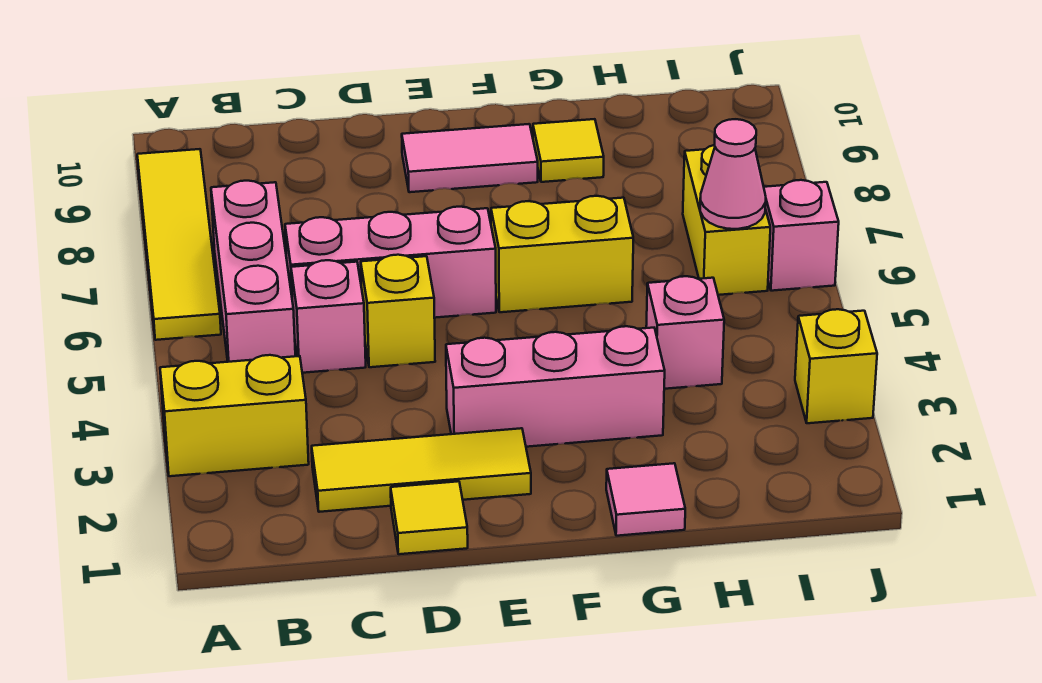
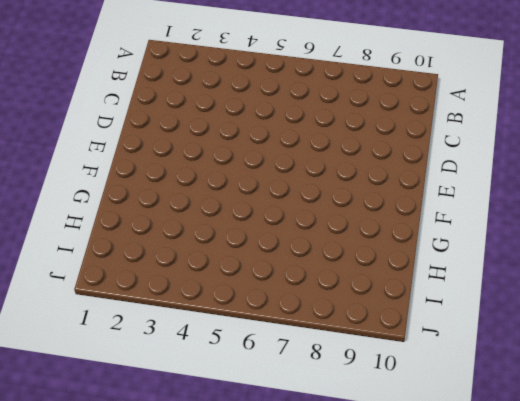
none -> yellow 1x2 brick [160,355,309,476]
none -> yellow 1x4 tile [137,149,221,340]
none -> pink 1x3 brick [211,181,295,362]

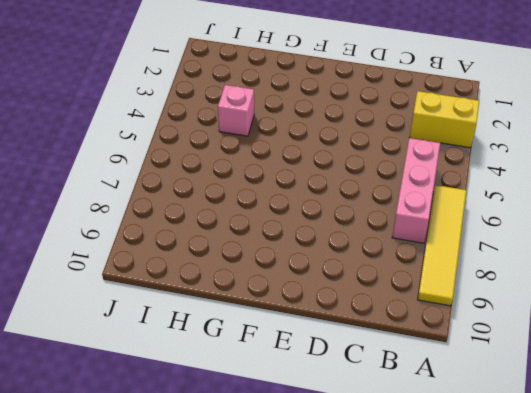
none -> yellow 1x3 tile [312,428,531,512]
none -> pink 1x1 brick [291,260,366,373]
none -> pink 1x3 brick [285,207,496,318]

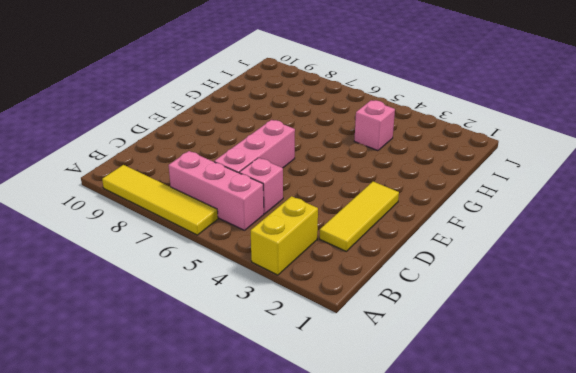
none -> yellow 1x1 tile [391,481,468,554]
none -> yellow 1x1 brick [361,255,435,367]
none -> pink 1x3 brick [446,326,665,447]

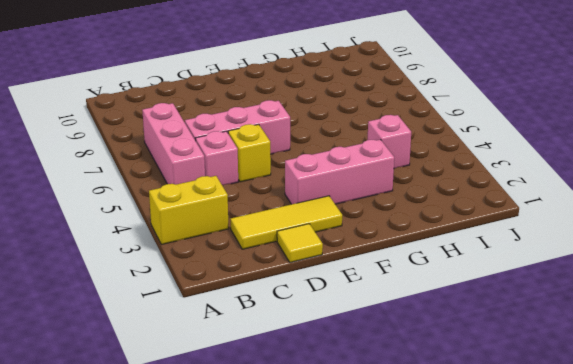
none -> yellow 1x4 tile [137,149,221,340]
none -> pink 1x2 tile [402,124,538,192]
none -> yellow 1x2 brick [491,196,633,312]

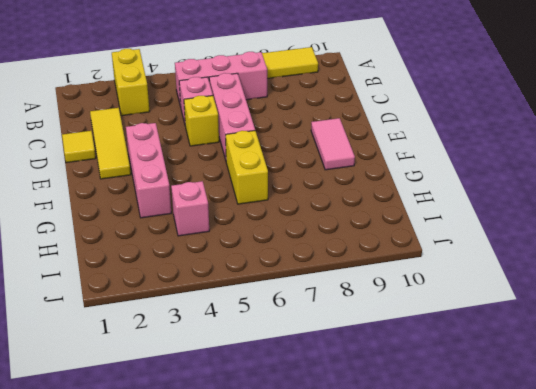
none -> pink 1x1 tile [606,463,685,536]
none -> yellow 1x1 tile [533,119,604,182]
none -> yellow 1x2 brick [683,145,770,295]

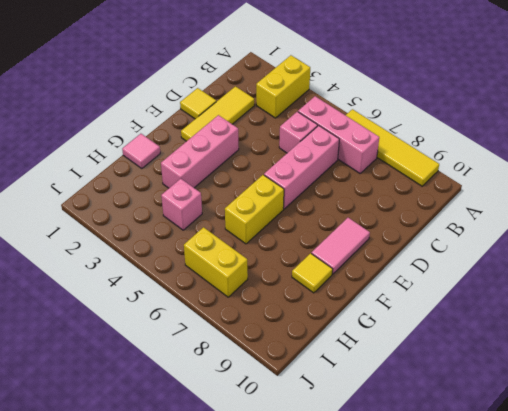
none -> yellow 1x1 brick [361,255,435,367]
none -> yellow 1x1 brick [795,309,877,423]
none -> pink 1x1 brick [764,180,839,291]

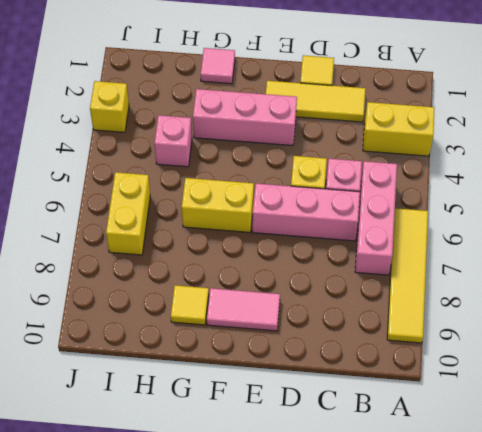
none -> pink 1x1 brick [764,180,839,291]
none -> pink 1x1 cone [700,119,766,229]

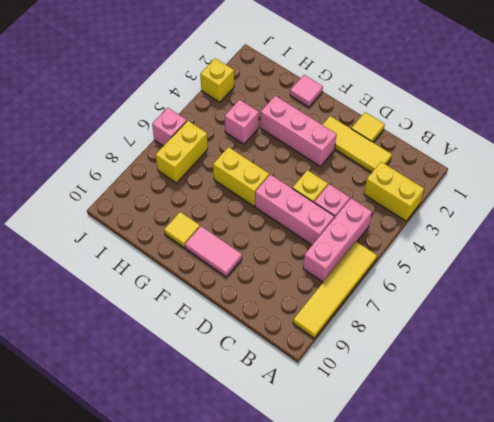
none -> pink 1x1 cone [700,119,766,229]

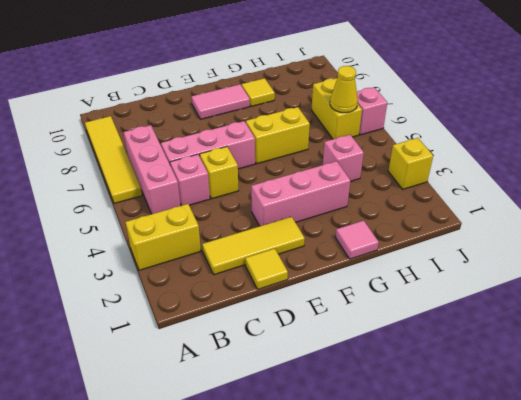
yellow 1x1 cone [330,66,358,113] -> pink 1x1 cone [700,119,766,229]

